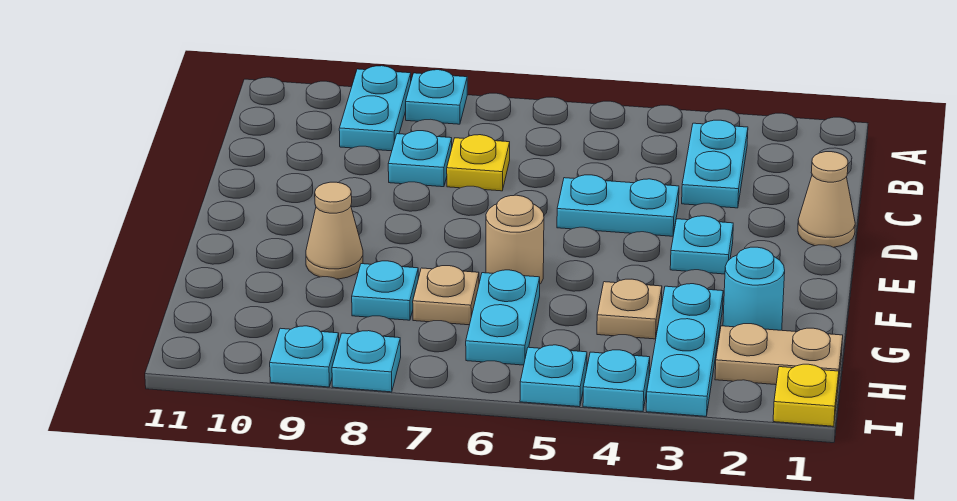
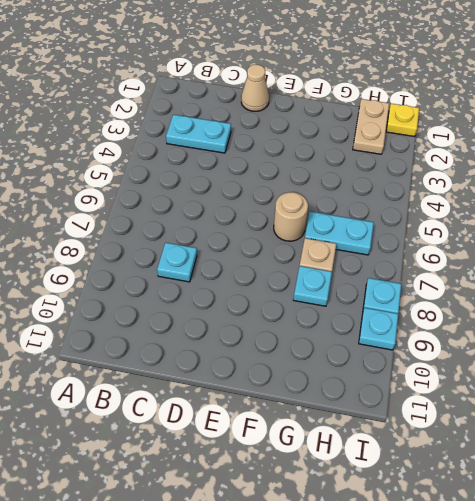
none -> cyan 1x1 plate [406,70,467,124]
none -> cyan 1x2 plate [339,66,411,151]
none -> yellow 1x1 plate [447,135,510,191]

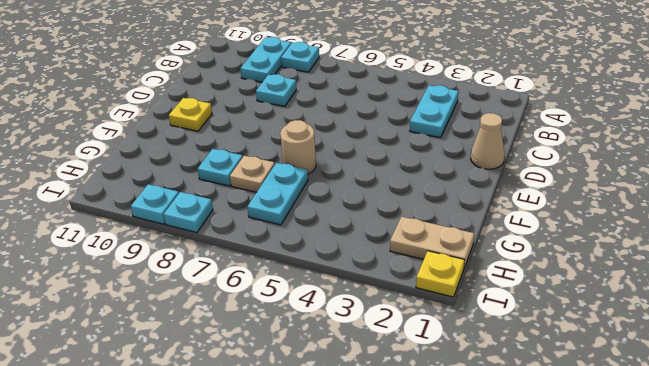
yellow 1x1 plate [169,98,212,131] -> yellow 1x1 plate moved to [447,135,510,191]
none -> cyan 1x2 plate [557,175,679,236]
none -> cyan 1x1 plate [670,216,733,274]
none -> tan 1x1 cone [306,182,363,279]

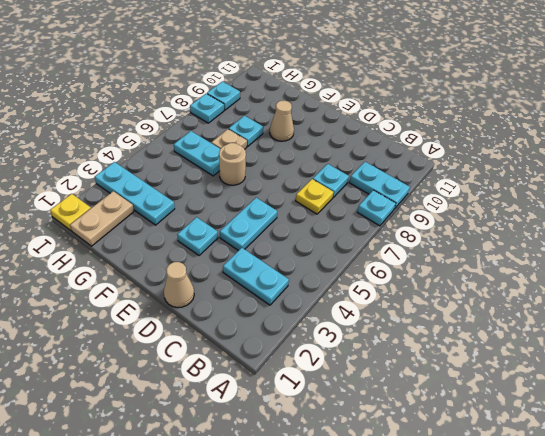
none -> cyan 1x1 round brick [723,247,785,330]
none -> tan 1x1 plate [597,279,662,339]
none -> cyan 1x1 plate [583,350,650,411]

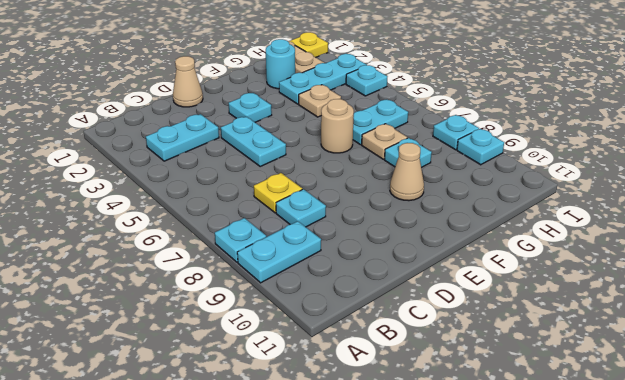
none -> cyan 1x1 plate [520,345,587,407]

